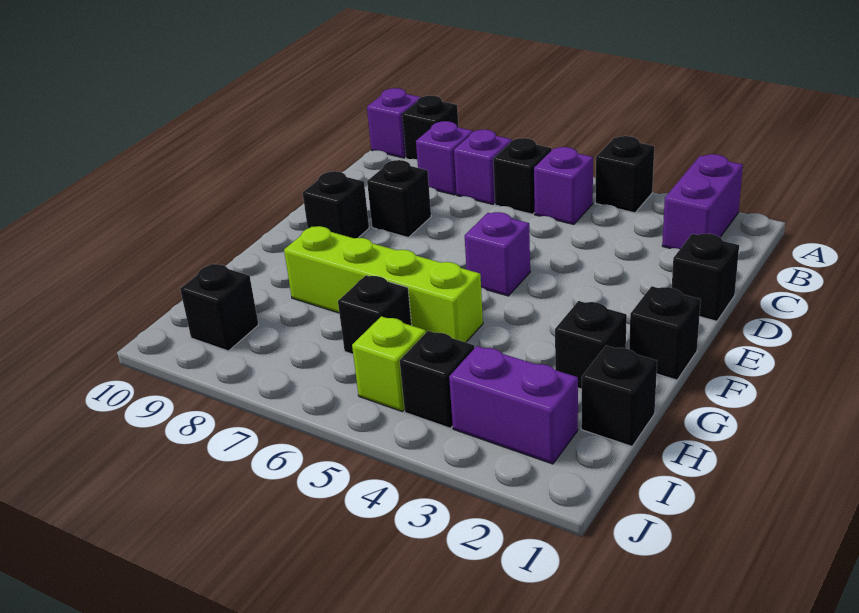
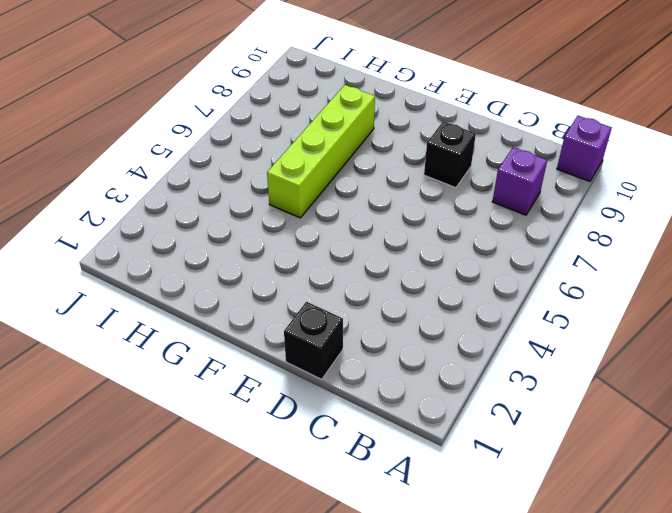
none -> purple 1x2 brick [662,154,743,249]
none -> black 1x1 brick [596,136,654,213]
none -> black 1x1 brick [402,96,459,159]

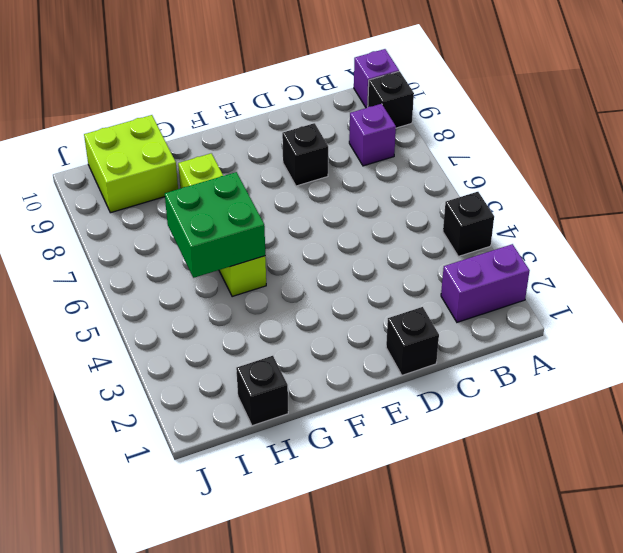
green 2x2 brick [165,172,265,278] -> none
lime 2x2 brick [84,115,178,213] -> black 1x1 brick [180,264,259,351]
none -> purple 1x1 brick [534,147,593,224]
none -> black 1x1 brick [493,138,552,214]
none -> purple 1x1 brick [454,130,512,204]

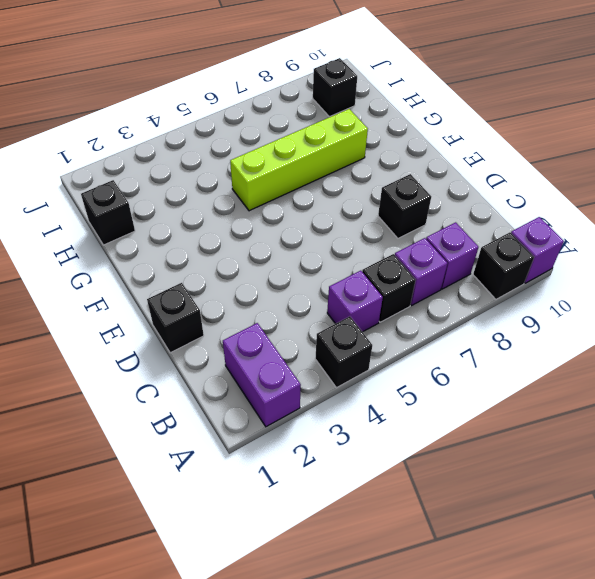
none -> purple 1x1 brick [465,212,530,296]
none -> black 1x1 brick [303,171,369,238]
none -> black 1x1 brick [629,286,701,380]

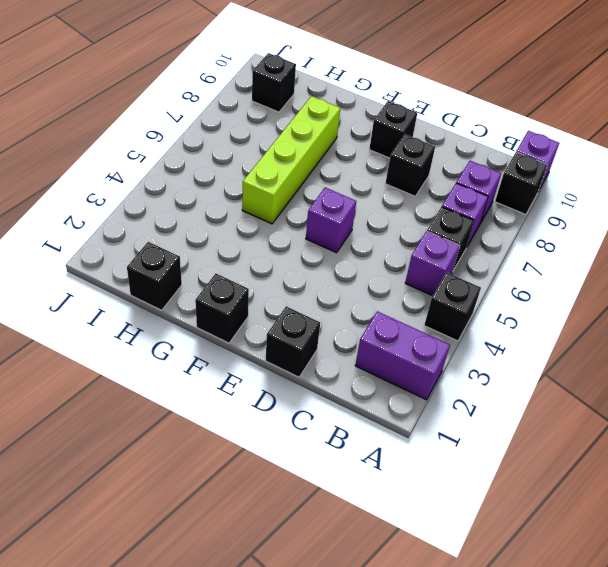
none -> black 1x1 brick [555,301,627,389]
none -> black 1x1 brick [338,275,412,354]
none -> purple 1x2 brick [449,346,578,464]

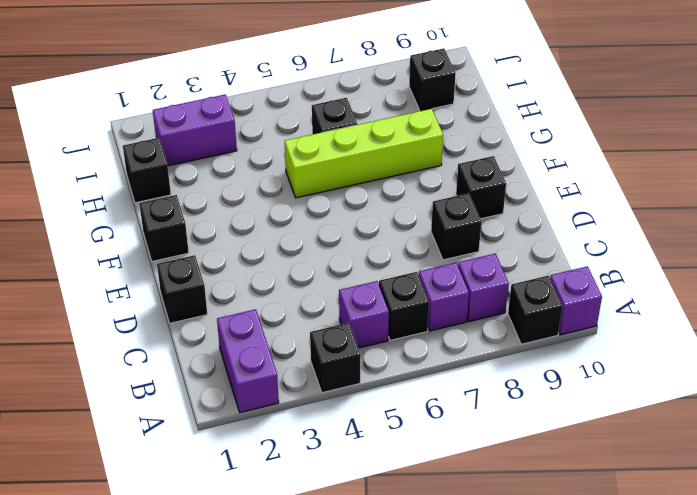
none -> purple 1x1 brick [465,212,530,296]
none -> black 1x1 brick [555,301,627,389]
none -> black 1x1 brick [400,331,474,428]

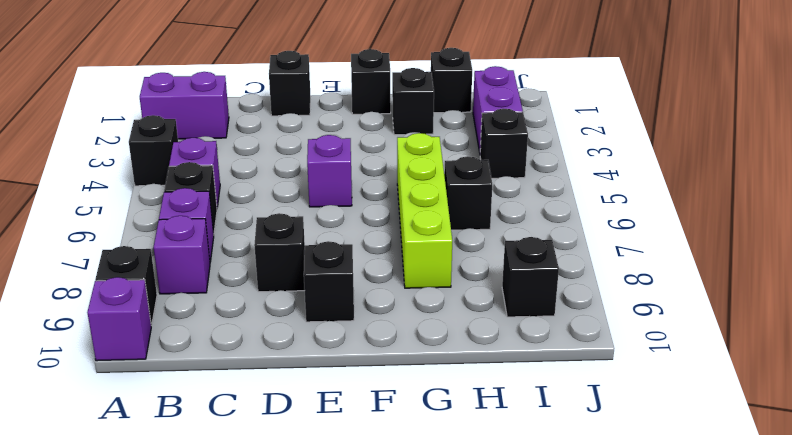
none -> lime 1x1 brick [352,316,426,412]

